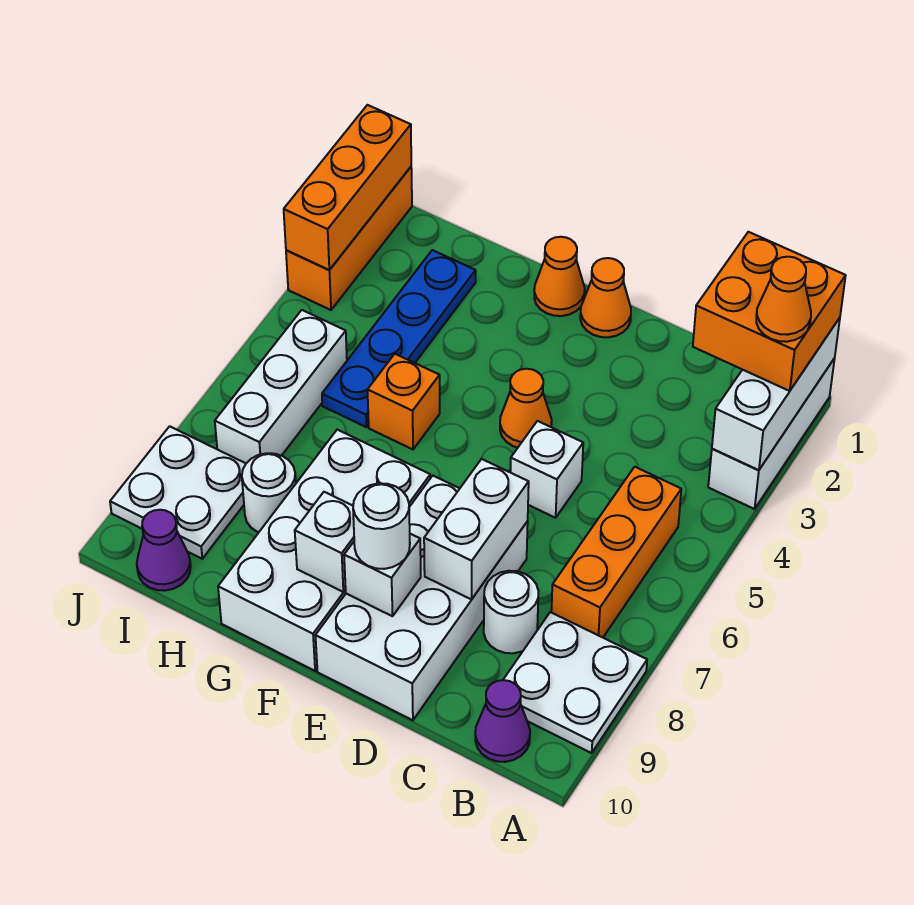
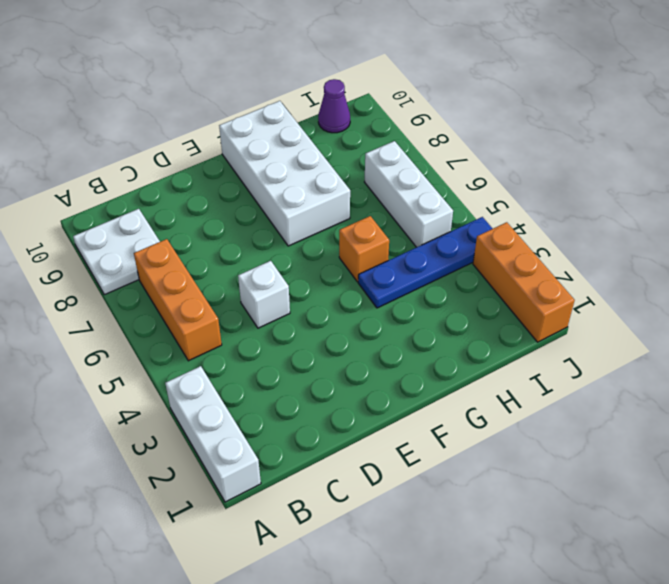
blue 1x4 plate [358,217,493,308] -> blue 1x4 plate turned to [322,250,476,427]
none -> purple 1x1 cone [475,680,530,762]
none -> white 1x1 round brick [484,571,539,653]
none -> white 2x4 brick [315,476,528,720]

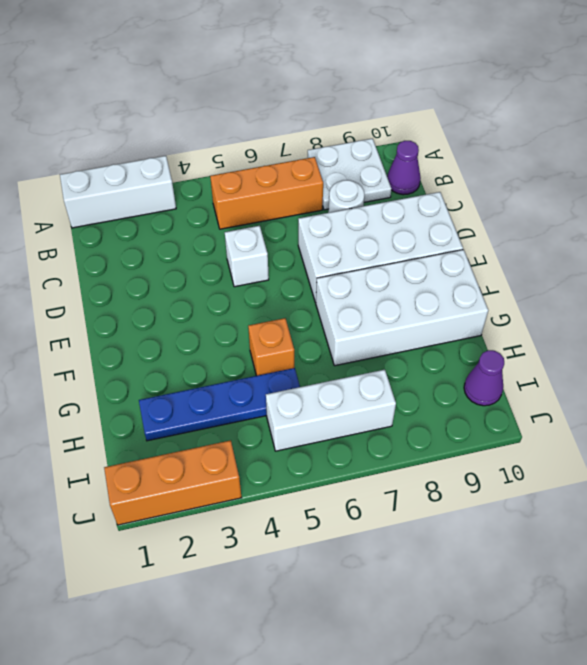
none -> orange 1x1 cone [580,258,631,337]
none -> orange 1x1 cone [500,369,552,448]
none -> orange 1x1 cone [534,237,585,316]

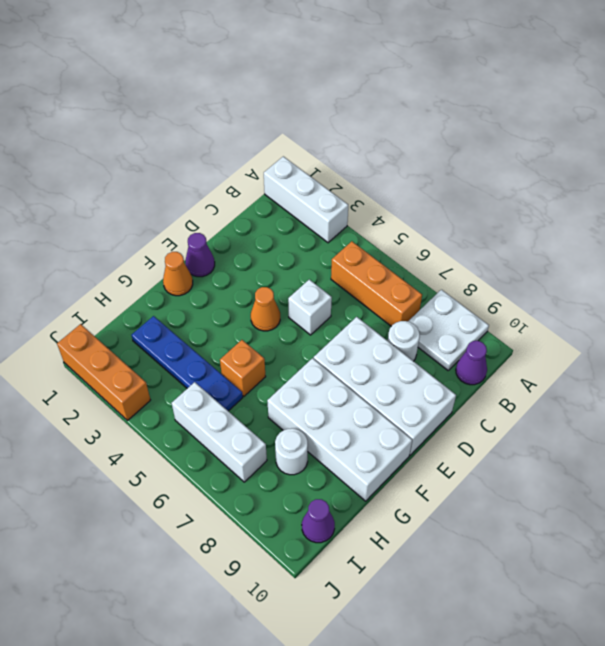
purple 1x1 cone [185,233,215,277] -> orange 1x1 cone [580,258,631,337]
none -> white 2x2 plate [110,426,246,559]
none -> white 1x3 brick [712,318,840,470]
none -> white 1x2 brick [424,459,529,599]

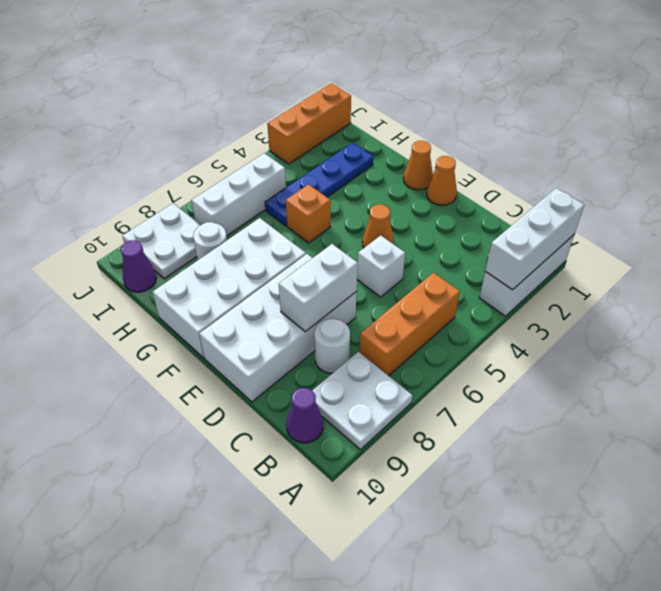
none -> white 1x1 brick [344,534,421,616]
none -> white 1x1 brick [295,492,354,592]
none -> orange 1x3 brick [284,105,411,270]

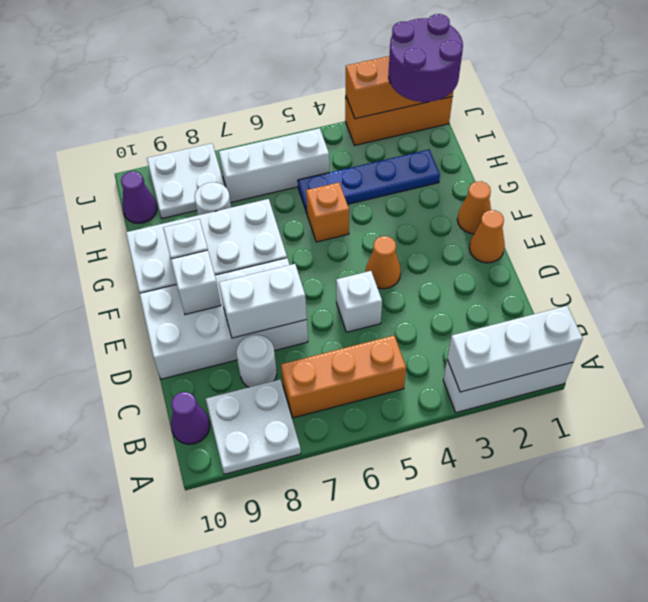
purple 2x2 round brick [389,14,463,102] -> none
none -> orange 2x2 brick [693,232,846,391]
none -> white 1x1 round brick [353,483,410,569]
none -> orange 1x1 cone [756,257,811,342]

